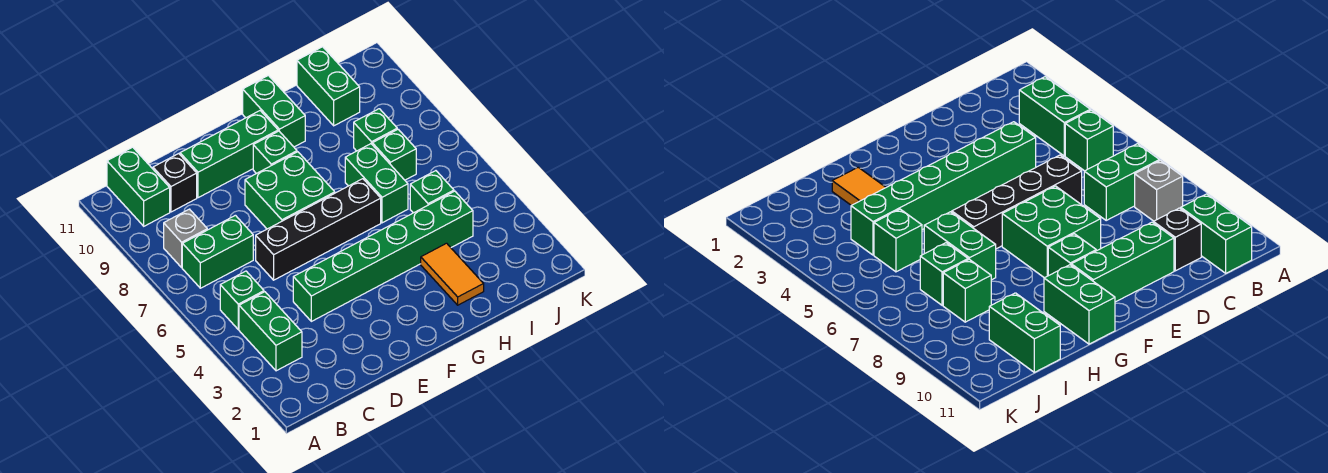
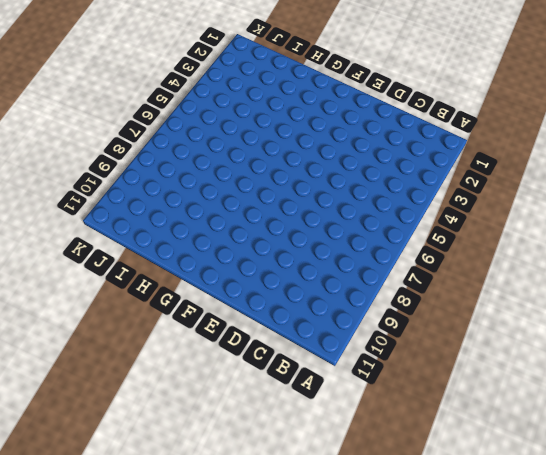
none -> green 1x2 brick [239,292,302,371]
none -> green 1x1 brick [220,271,264,329]
none -> green 1x2 brick [182,215,253,288]

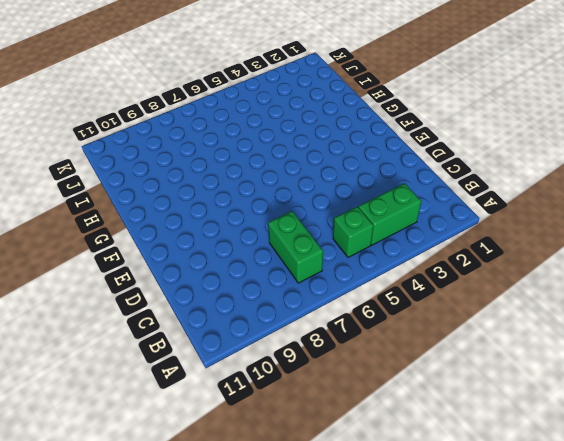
none -> grey 1x1 brick [164,209,207,267]
none -> green 1x2 brick [107,147,170,226]
none -> black 1x1 brick [153,154,197,212]

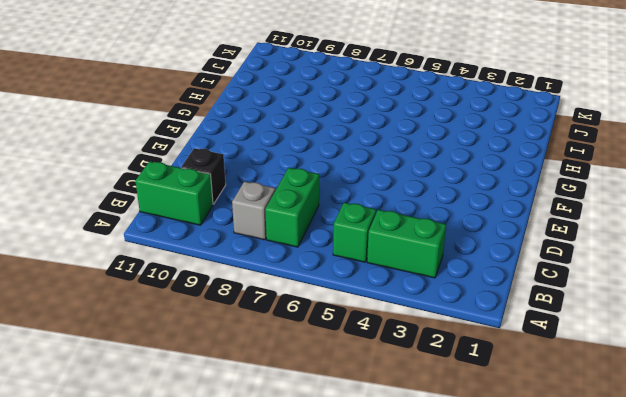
none -> green 1x6 brick [293,191,473,321]
none -> black 1x4 brick [256,179,381,280]
none -> green 1x3 brick [180,111,278,198]

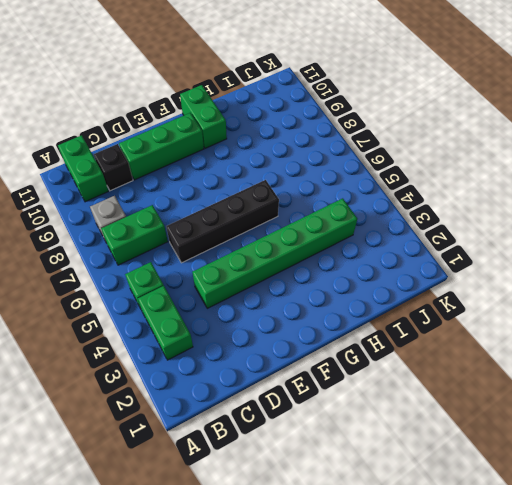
none -> green 2x2 brick [245,152,335,229]
none -> green 1x1 brick [253,131,297,174]
none -> orange 1x2 tile [421,243,484,305]

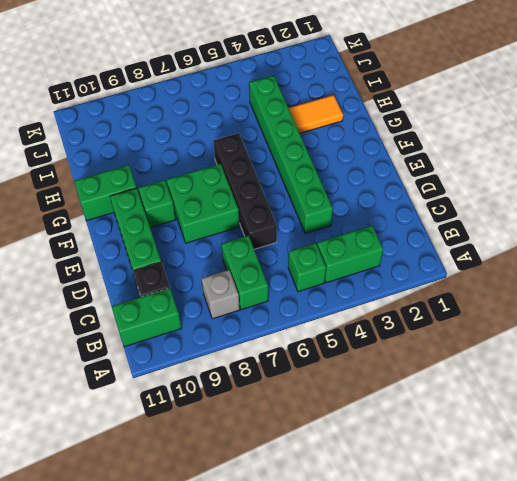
none -> green 1x2 brick [345,144,408,223]
none -> green 1x1 brick [410,171,454,213]
none -> green 1x1 brick [372,129,416,180]

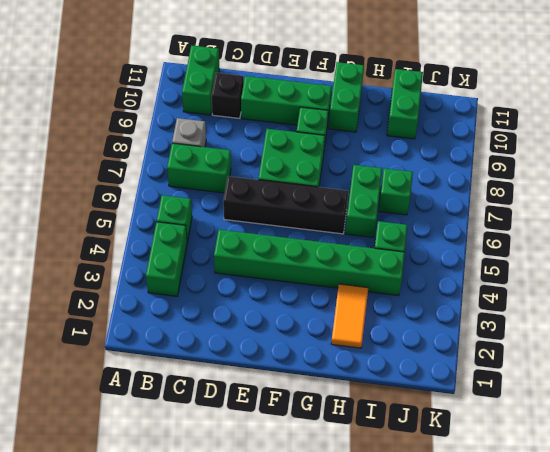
none -> green 1x1 brick [354,109,397,151]

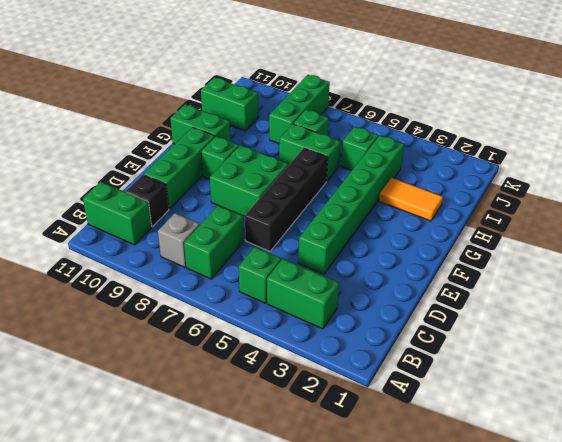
green 1x3 brick [269,75,330,144] -> green 1x1 brick [354,109,397,151]

